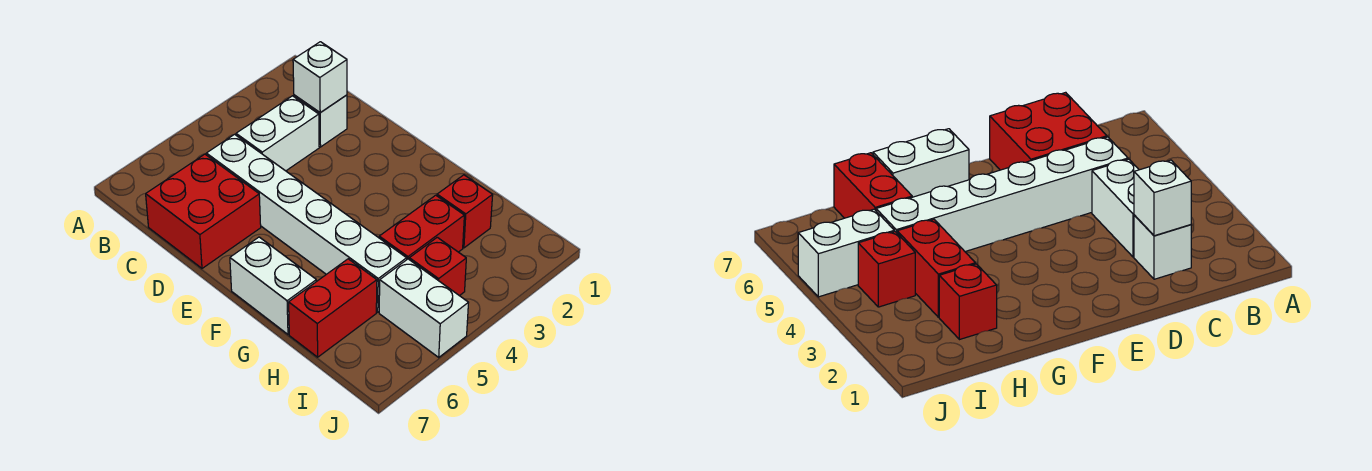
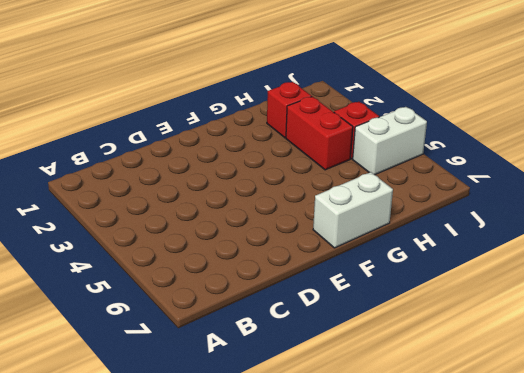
none -> white 1x1 brick [294,95,347,147]
none -> white 1x2 brick [236,96,319,171]

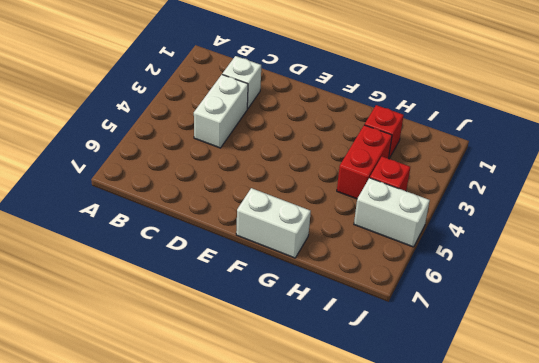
none -> white 1x6 brick [206,134,407,312]
none -> red 2x2 brick [146,154,261,268]

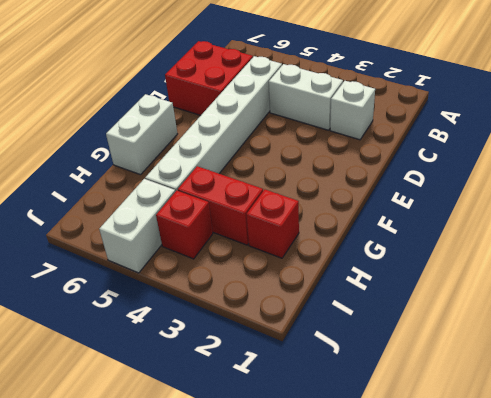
none -> red 1x2 brick [289,259,377,357]
none -> white 1x1 brick [293,42,347,113]

